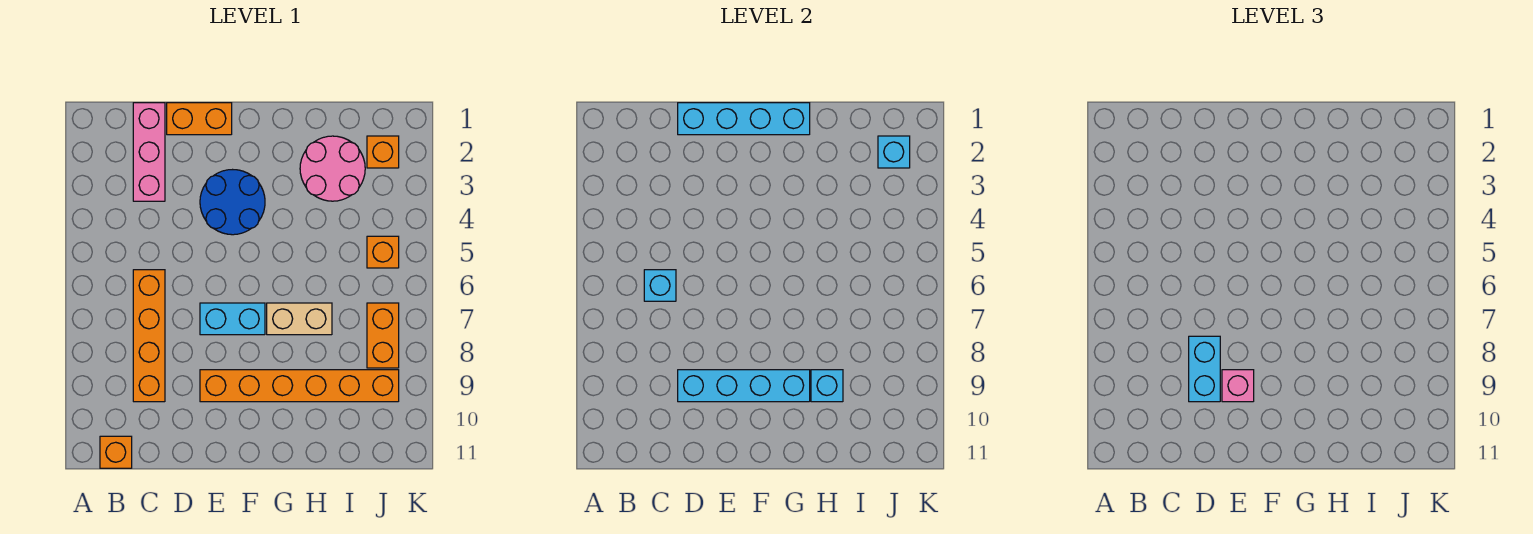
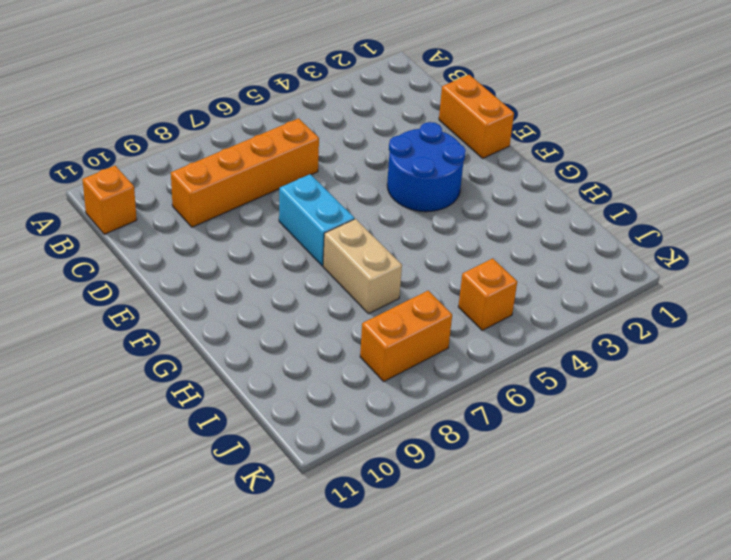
none -> pink 1x3 brick [133,103,165,201]
none -> orange 1x6 brick [200,370,399,402]
none -> pink 2x2 round brick [300,136,365,201]

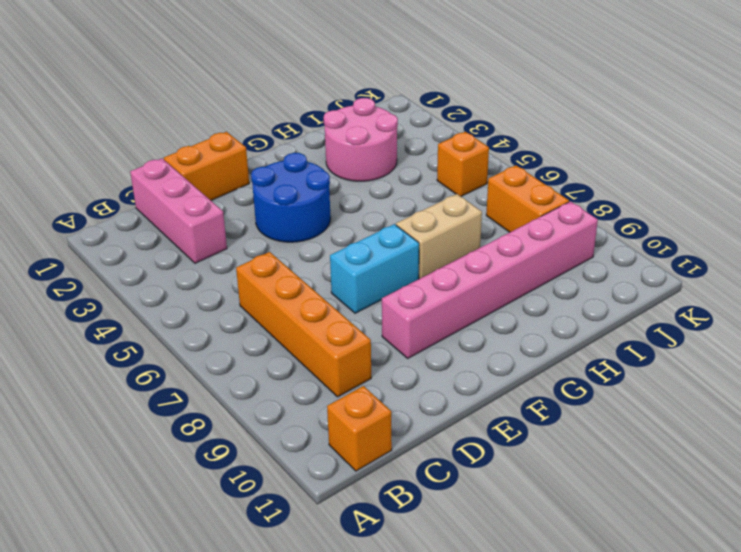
pink 1x6 brick [382,201,598,358] -> orange 1x6 brick [200,370,399,402]
none -> orange 1x1 brick [367,136,399,168]
none -> cyan 1x1 brick [644,270,676,301]
none -> cyan 1x4 brick [678,103,810,135]

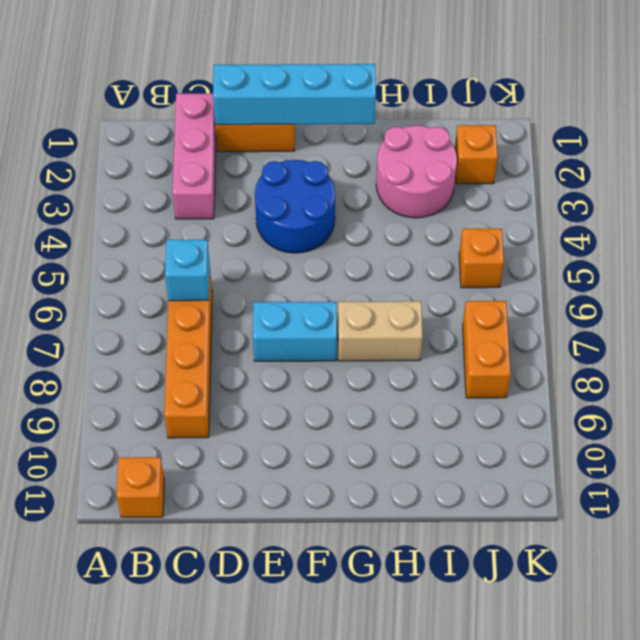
none -> orange 1x6 brick [200,370,399,402]
none -> cyan 1x4 brick [678,370,810,402]
none -> cyan 1x1 brick [811,370,843,402]

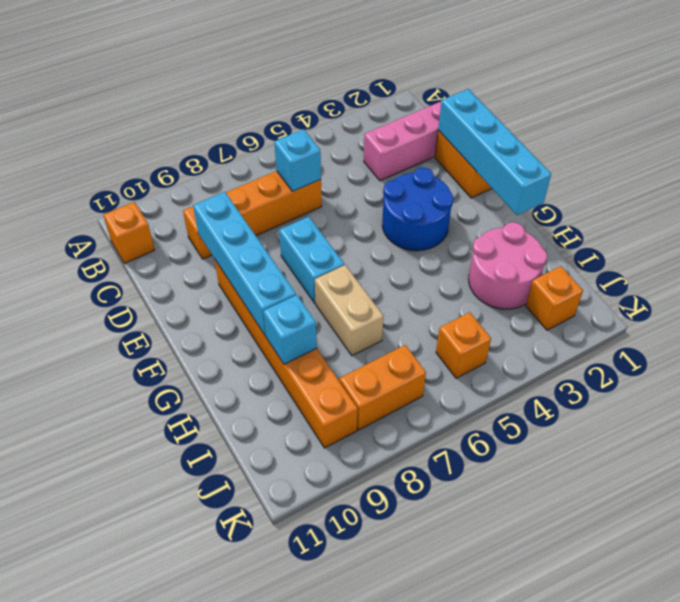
none -> cyan 1x1 brick [878,136,910,168]
none -> cyan 1x2 brick [1189,336,1220,402]
none -> pink 1x1 brick [1222,370,1254,402]

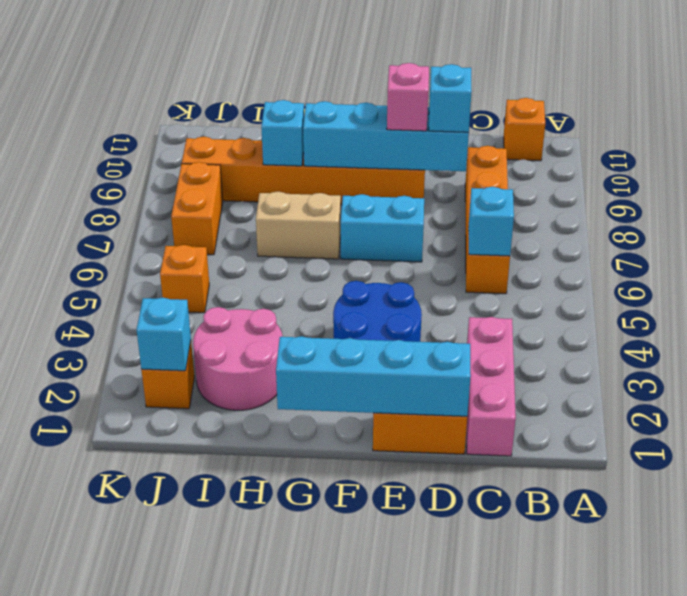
cyan 1x1 brick [429,64,472,132] -> cyan 1x2 brick [1189,336,1220,402]

